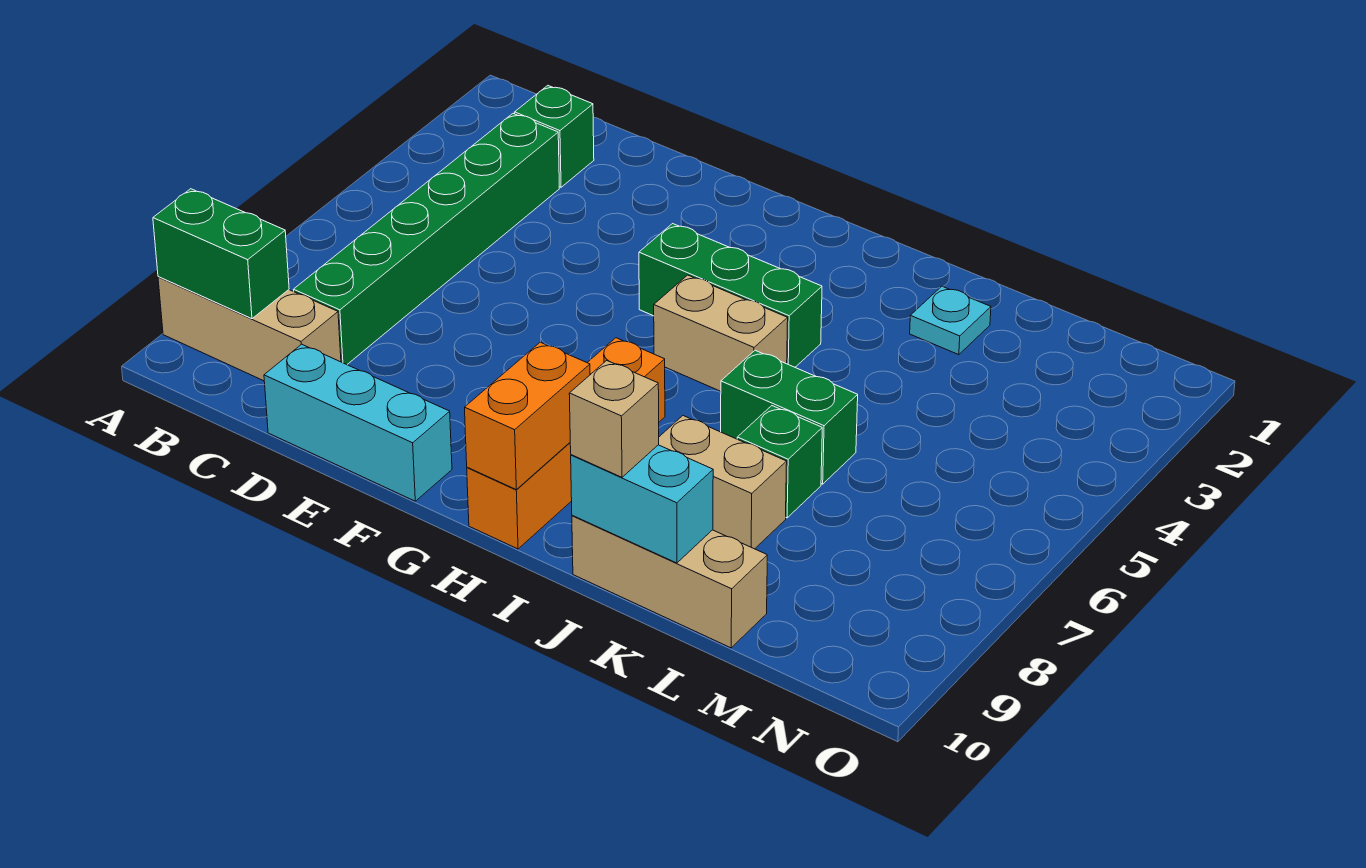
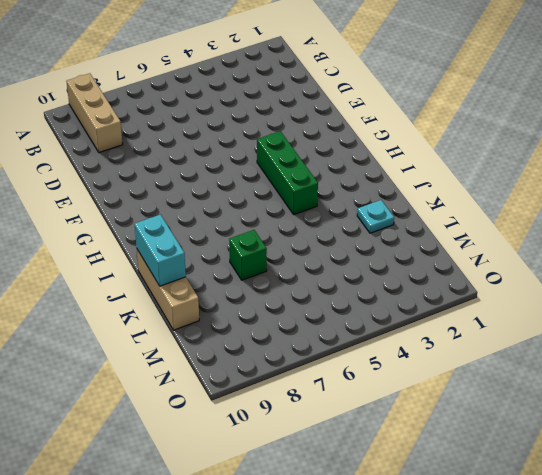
none -> green 1x1 brick [515,86,594,187]
none -> green 1x6 brick [293,114,559,365]
none -> cyan 1x3 brick [264,344,452,501]

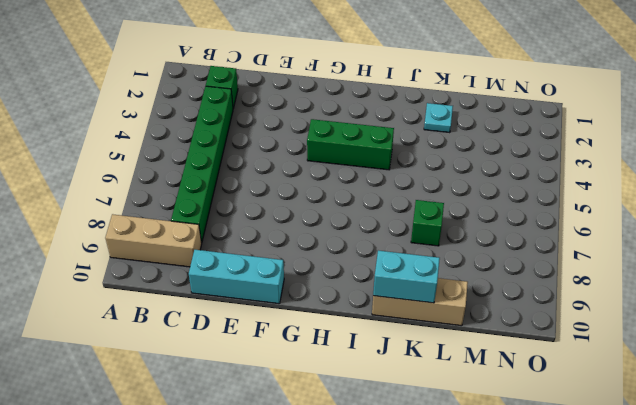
none -> tan 1x2 brick [654,275,788,391]
none -> orange 1x4 brick [467,338,665,549]
none -> green 1x2 brick [721,350,858,484]

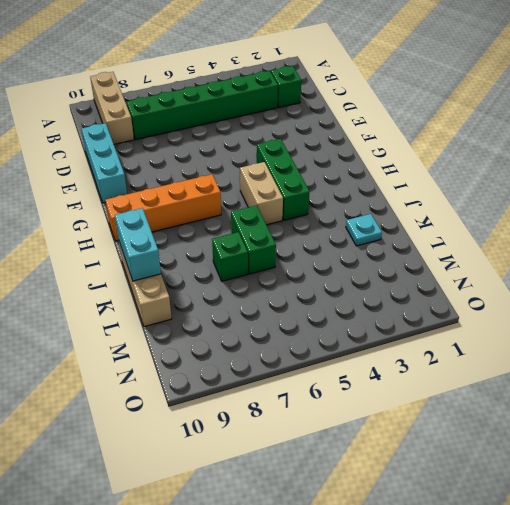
none -> tan 1x2 brick [659,416,787,549]
none -> green 1x2 brick [153,189,289,319]
none -> orange 1x2 brick [465,342,590,489]

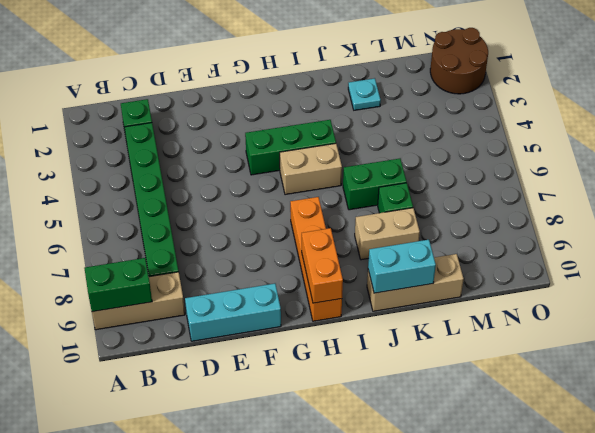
brown 2x2 round brick [430,28,488,94] -> none
none -> tan 1x1 brick [569,361,659,477]

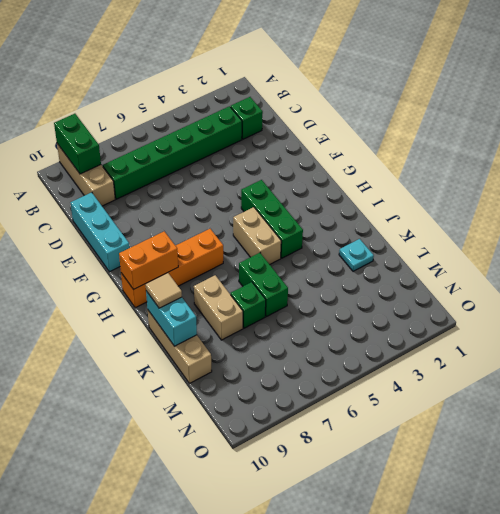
tan 1x1 tile [146,273,182,308] -> tan 1x1 brick [569,361,659,477]

